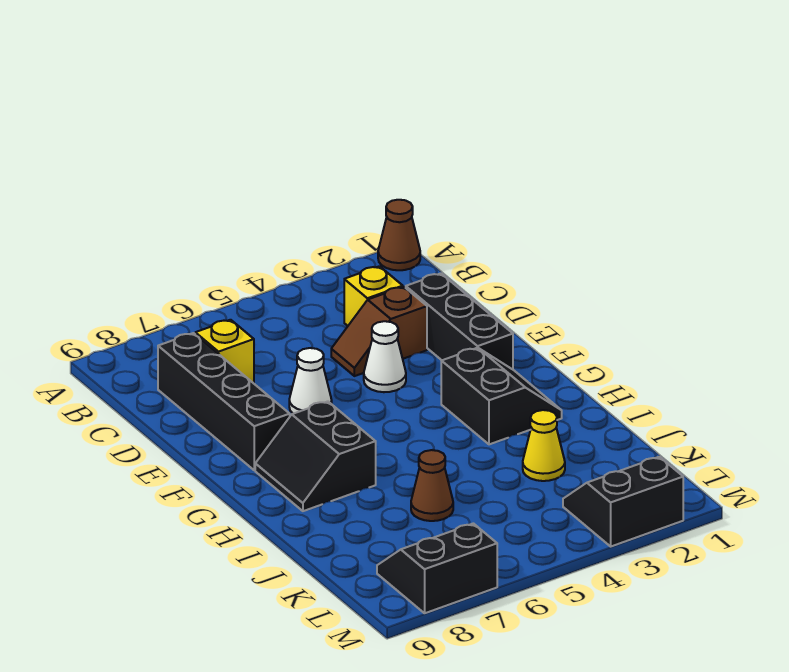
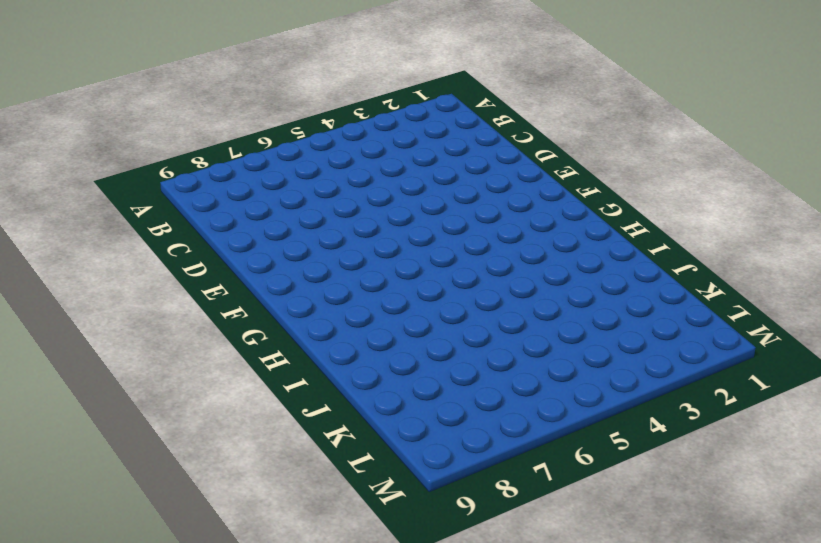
none -> brown 1x1 cone [378,200,420,270]
none -> yellow 1x1 brick [344,266,403,326]
none -> yellow 1x1 brick [195,320,254,383]

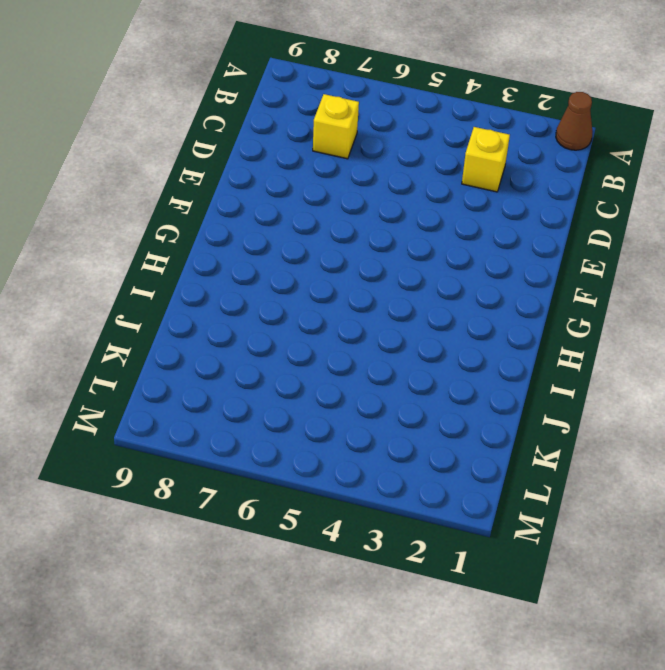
none -> black 1x4 brick [158,333,290,470]
none -> black 1x3 brick [406,273,513,369]
none -> brown 1x2 slope [331,287,427,376]

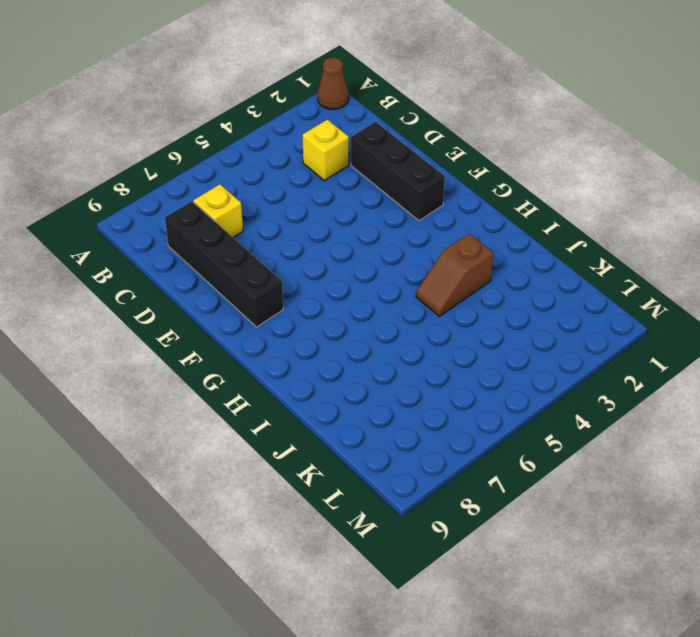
brown 1x2 slope [416,233,493,316] -> brown 1x2 slope moved to [331,287,427,376]
none -> white 1x1 cone [364,321,406,392]
none -> white 1x1 cone [289,348,332,414]
none -> black 2x2 slope [441,348,562,444]

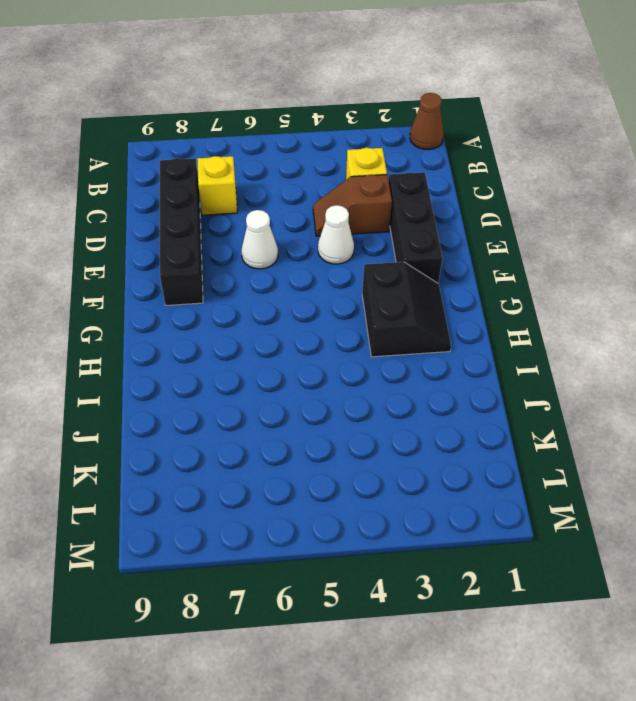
none -> black 2x2 slope [255,401,376,511]
none -> yellow 1x1 cone [523,410,565,481]
none -> brown 1x1 cone [411,450,453,521]

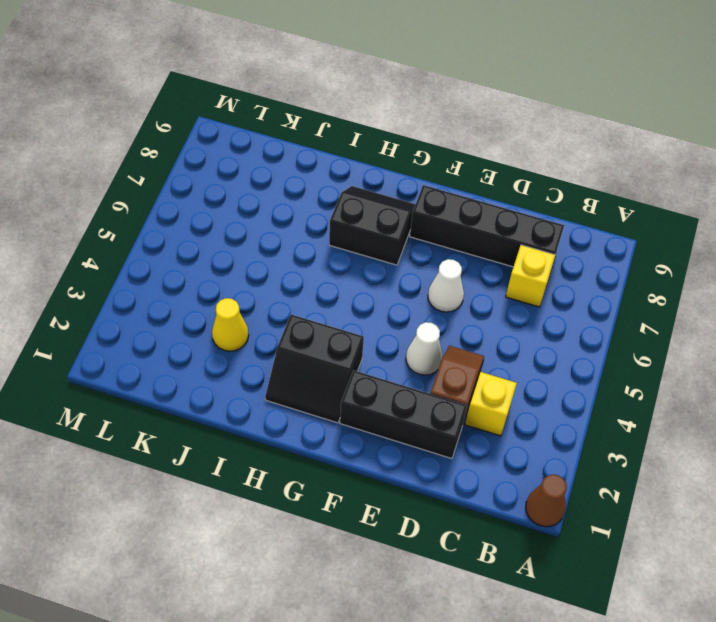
none -> brown 1x1 cone [411,450,453,521]
none -> black 2x2 slope [563,457,683,546]
none -> black 2x2 slope [377,523,497,613]

